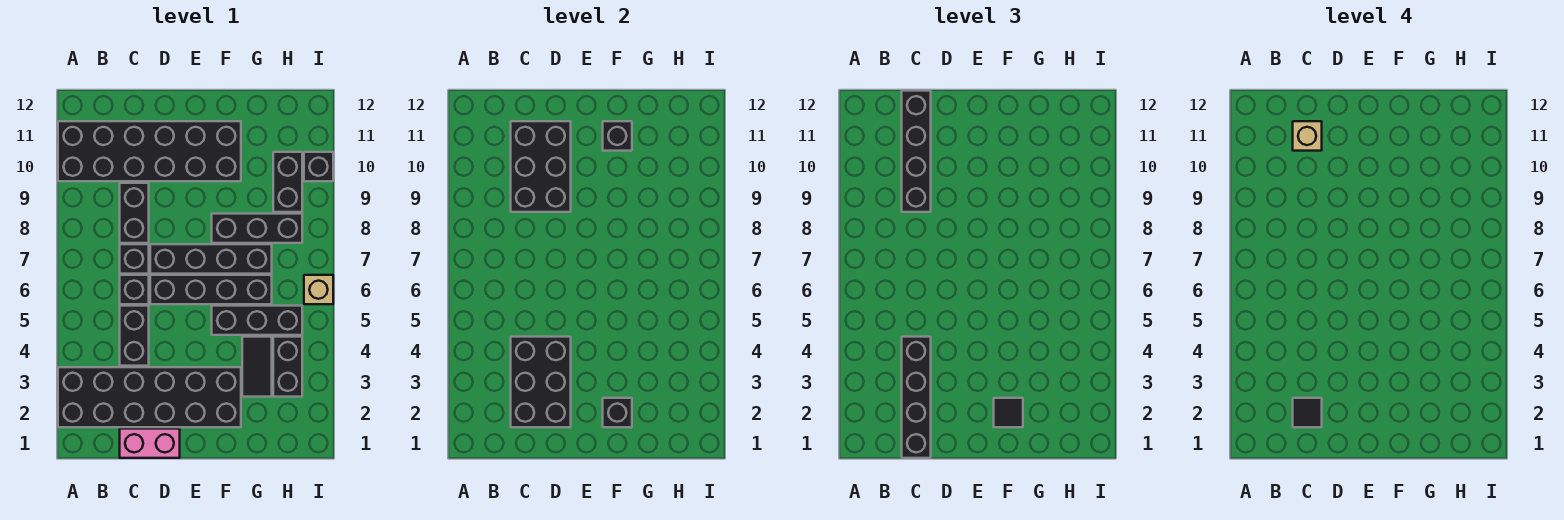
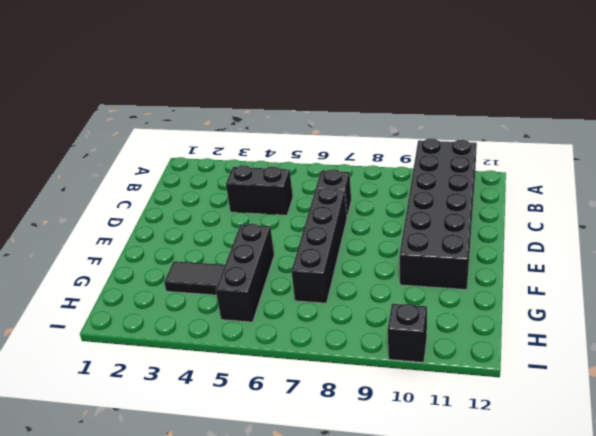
none -> black 2x6 brick [58,367,241,427]
none -> pink 1x2 brick [120,429,180,458]
none -> black 1x1 brick [120,275,149,304]

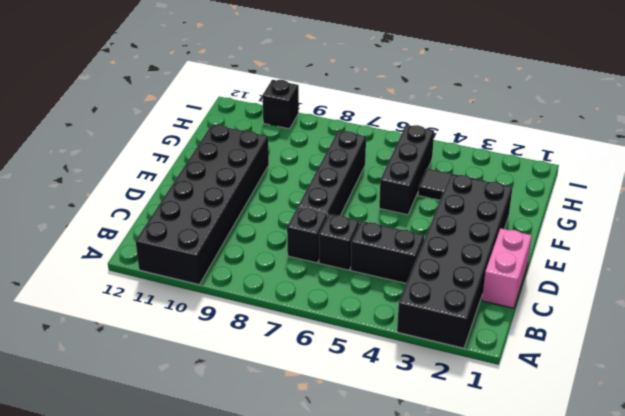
none -> black 1x2 brick [120,183,149,243]
none -> black 1x4 brick [150,275,272,304]
none -> black 1x3 brick [212,214,302,243]

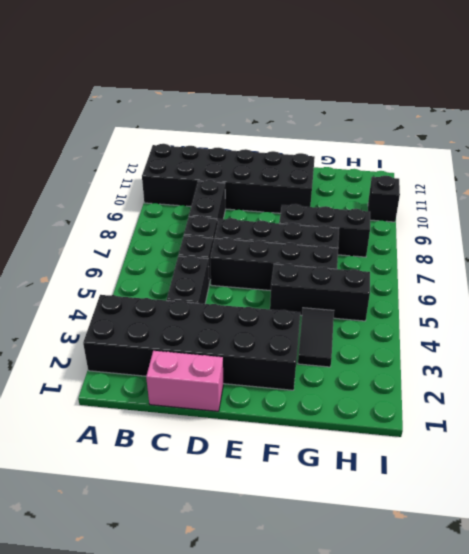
none -> black 1x2 brick [273,337,302,397]
none -> black 1x2 brick [273,152,302,212]
none -> tan 1x1 brick [304,275,333,304]

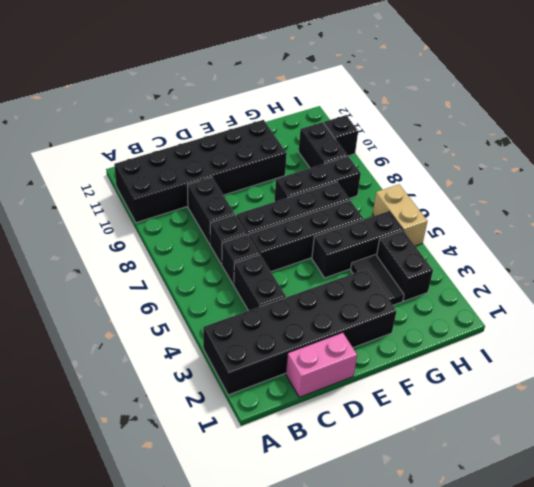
tan 1x2 brick [373,184,428,246] -> tan 1x1 brick [304,275,333,304]
none -> black 2x3 brick [511,337,571,427]
none -> black 2x3 brick [511,121,571,212]
none -> black 1x1 brick [603,398,632,427]

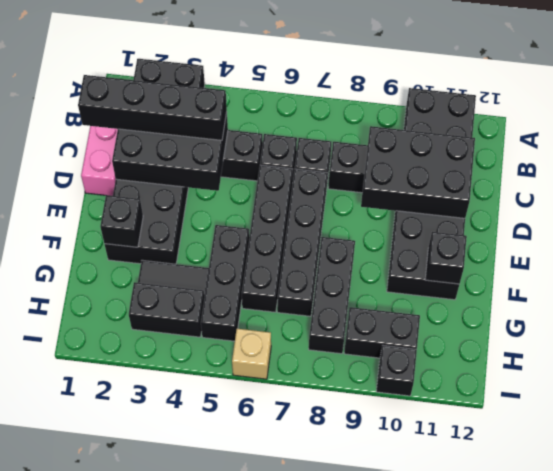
none -> black 1x4 brick [902,91,931,212]
none -> black 1x1 tile [994,398,1023,427]
none -> black 1x1 tile [1293,398,1322,427]

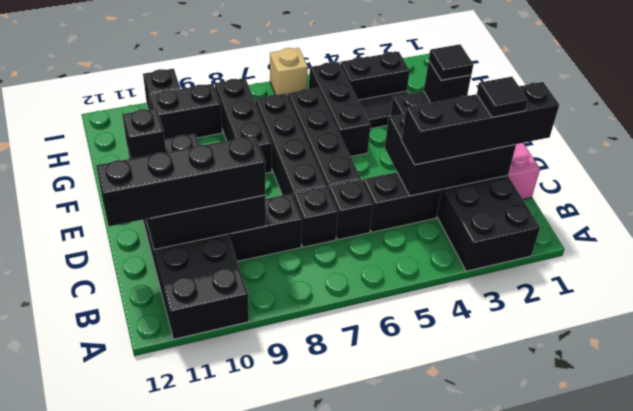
none -> tan 1x1 brick [1293,121,1322,151]

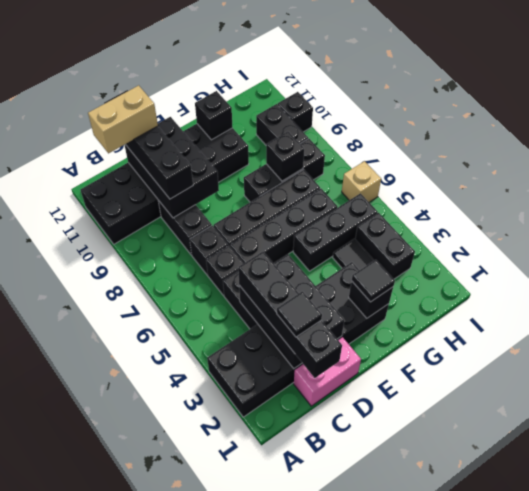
tan 1x2 brick [88,85,158,153] -> tan 1x1 brick [1293,121,1322,151]
black 1x1 brick [266,131,304,181] -> none

